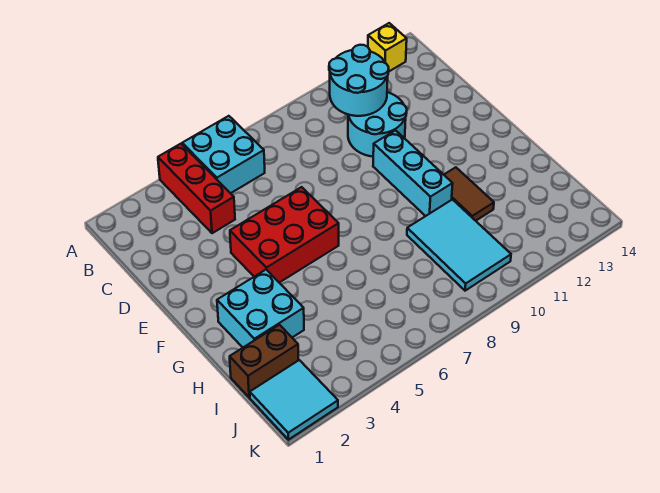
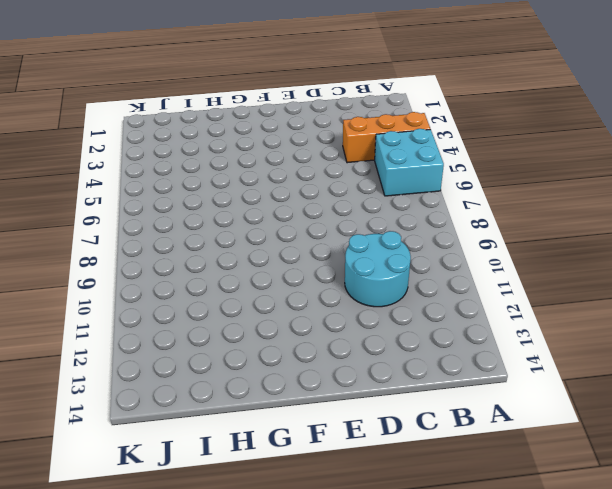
orange 1x3 brick [343,112,430,163] -> red 1x3 brick [158,144,235,233]
none -> yellow 1x1 brick [368,23,407,71]
none -> red 2x3 brick [230,187,339,283]
none -> cyan 1x3 brick [373,130,453,216]

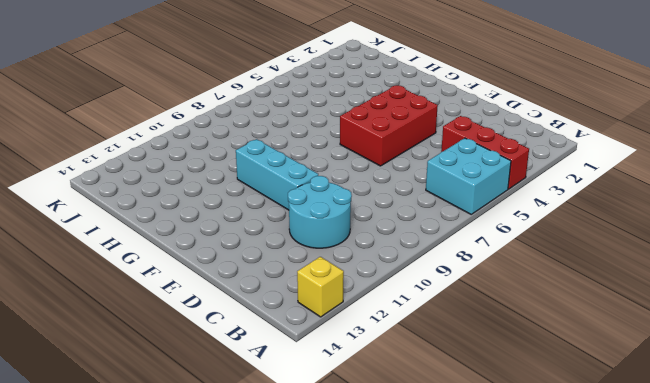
none -> cyan 2x2 brick [217,270,304,347]
none -> brown 1x2 tile [444,167,494,221]
none -> cyan 2x3 tile [407,200,511,291]

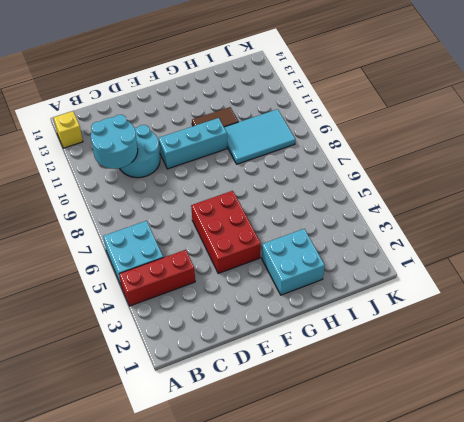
none -> brown 1x2 brick [230,325,298,398]
none -> cyan 2x2 tile [250,360,338,440]

